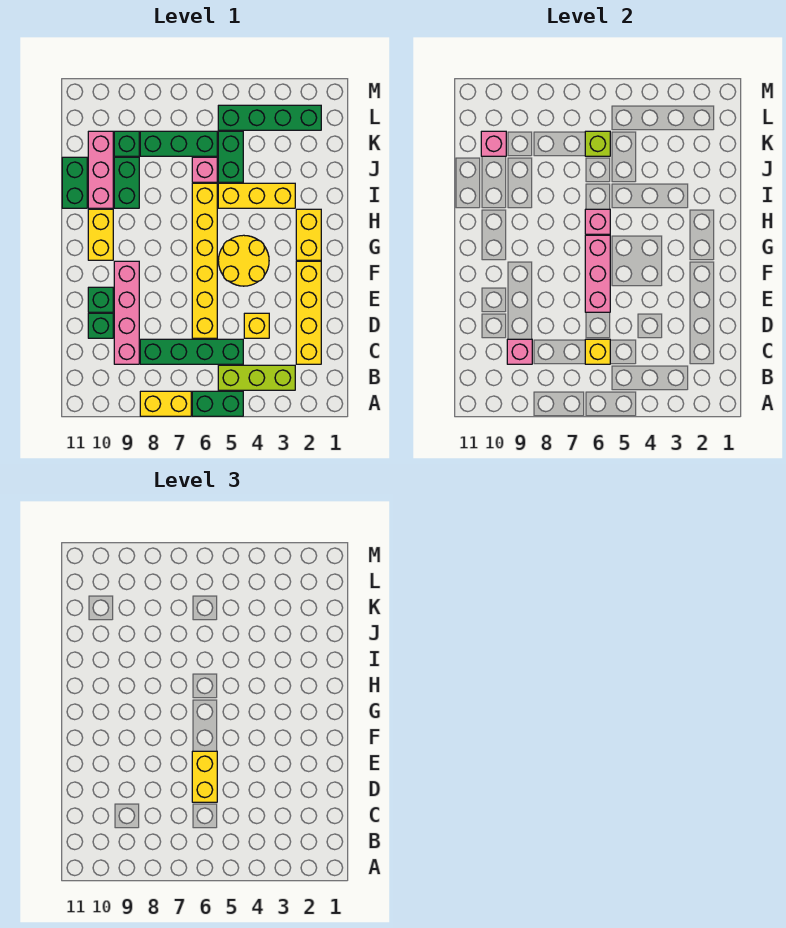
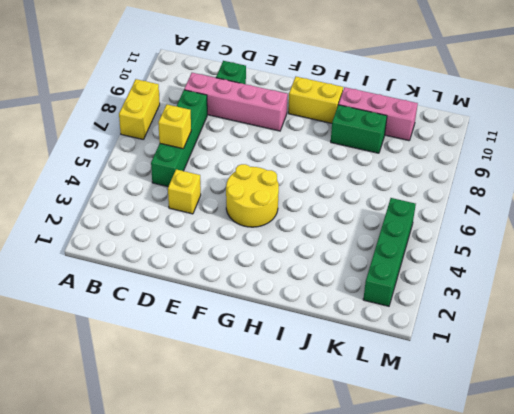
none -> green 1x2 brick [192,391,243,416]
none -> lime 1x3 brick [218,365,295,390]
none -> yellow 1x4 brick [296,261,321,364]

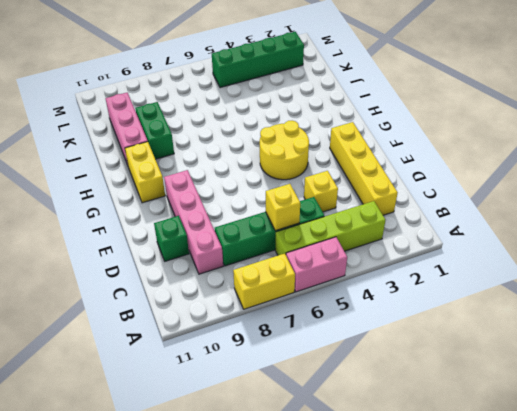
pink 1x2 brick [286,237,347,292] -> green 1x2 brick [192,391,243,416]
lime 1x4 brick [275,201,385,255] -> lime 1x3 brick [218,365,295,390]
none -> yellow 1x6 brick [192,183,217,338]
none -> green 1x1 brick [88,287,113,312]
none -> yellow 1x2 brick [296,209,321,260]

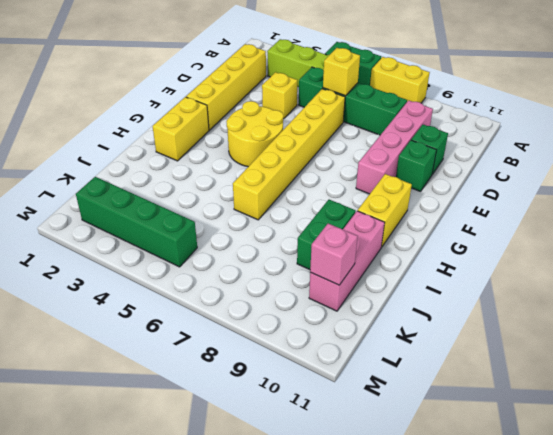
none -> yellow 1x3 brick [218,183,295,208]
none -> green 1x2 brick [62,157,87,208]
none -> green 1x2 brick [218,131,243,182]

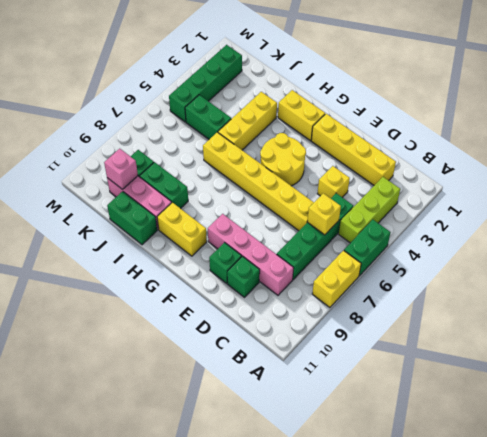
none -> pink 1x1 brick [192,157,217,182]
none -> green 1x3 brick [140,131,217,156]
none -> pink 1x1 brick [507,339,532,364]

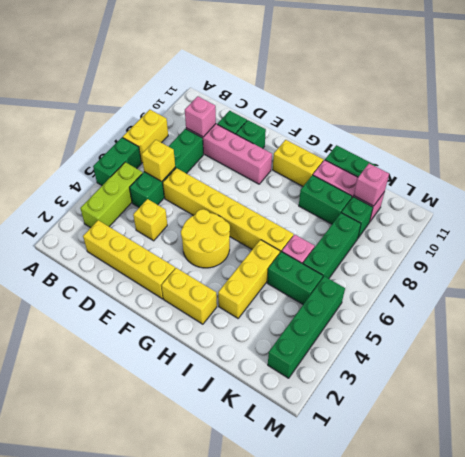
none -> pink 1x3 brick [585,235,610,312]
none -> pink 1x1 brick [585,209,610,234]
none -> lime 1x1 brick [585,131,610,156]

